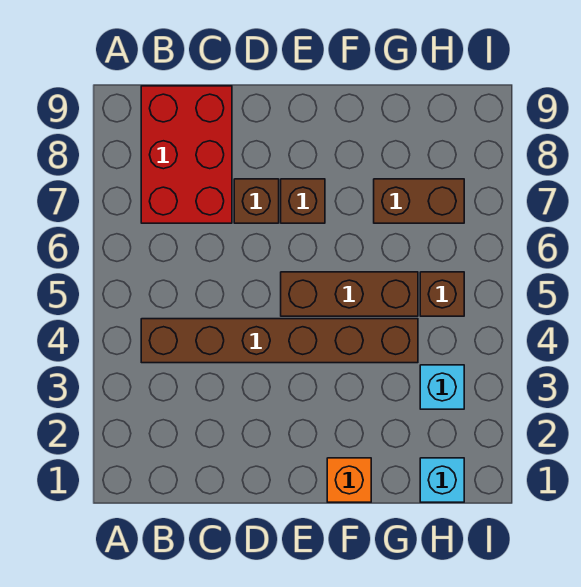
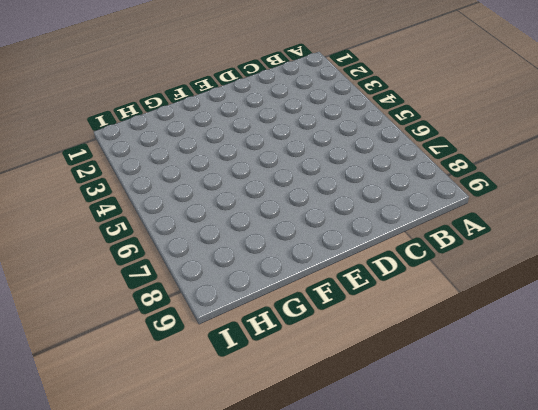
none -> brown 1x6 brick [141,319,418,363]
none -> red 2x3 brick [141,86,232,223]

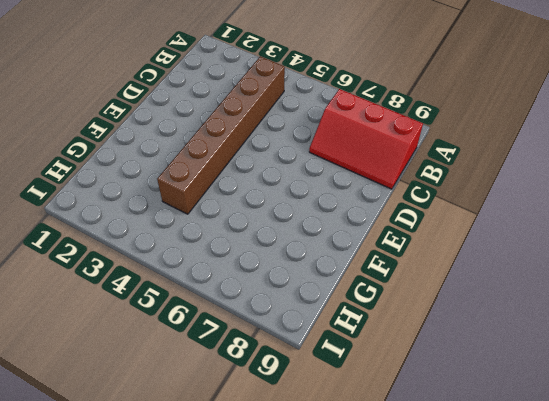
red 2x3 slope [309,89,423,189] -> red 2x3 brick [141,86,232,223]
none -> brown 1x1 brick [234,179,279,223]
none -> brown 1x3 brick [281,272,418,316]

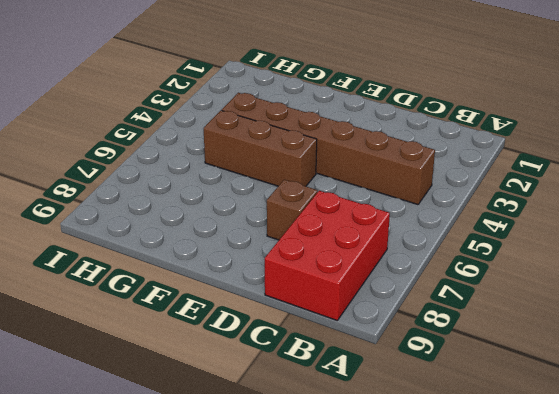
none -> brown 1x1 brick [281,179,325,223]
none -> orange 1x1 brick [327,458,371,502]

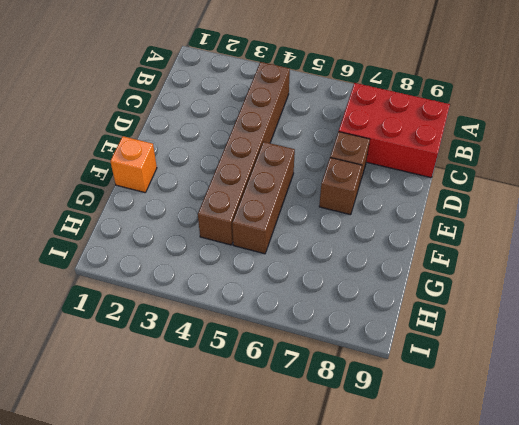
none -> brown 1x2 brick [374,179,464,223]
none -> cyan 1x1 brick [420,458,464,502]

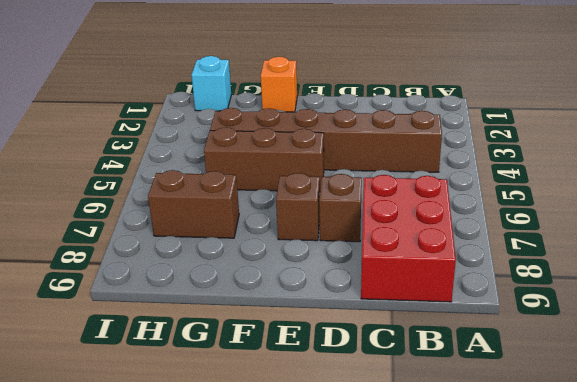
none -> cyan 1x1 brick [420,365,464,409]
none -> brown 1x1 brick [420,272,464,316]

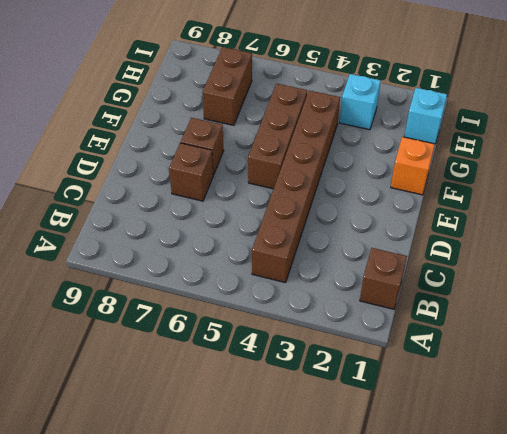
brown 1x1 brick [360,248,407,309] -> brown 1x1 brick moved to [420,272,464,316]
none -> red 2x3 brick [141,86,232,223]

